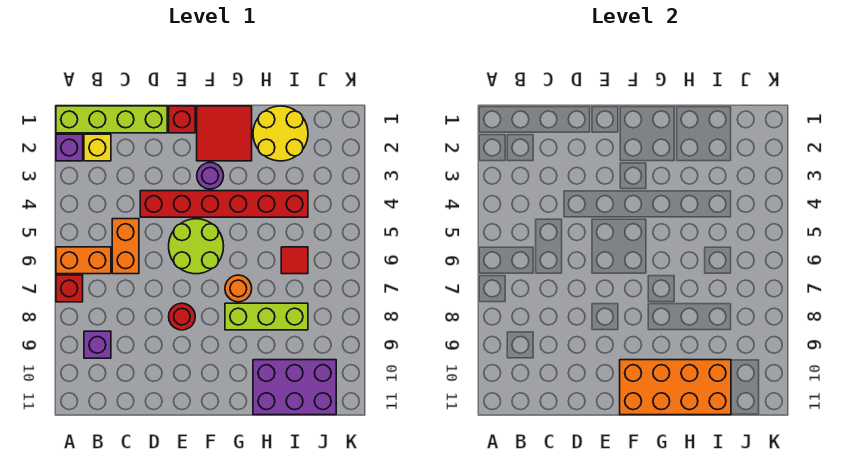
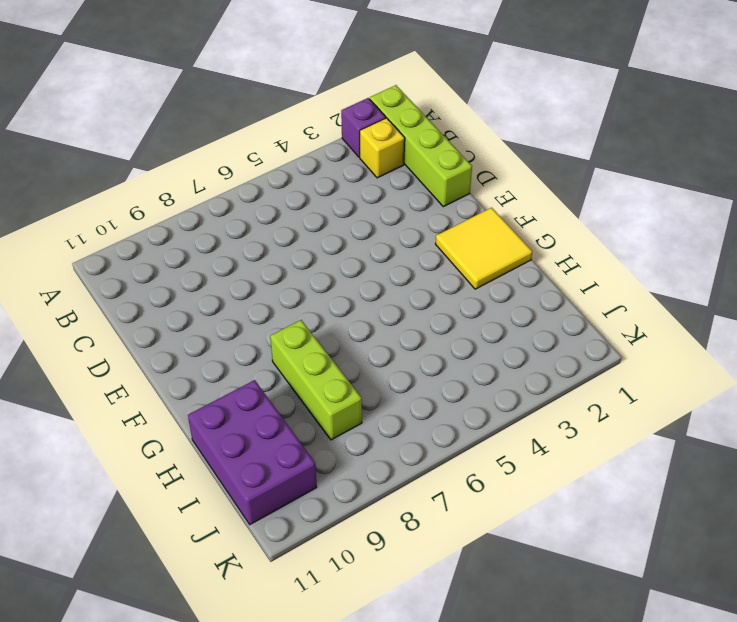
yellow 2x2 tile [435,208,532,289] -> red 2x2 tile [197,106,252,161]
none -> orange 1x2 brick [56,247,111,274]
none -> red 1x1 brick [56,275,83,302]
none -> purple 1x1 brick [84,331,111,358]

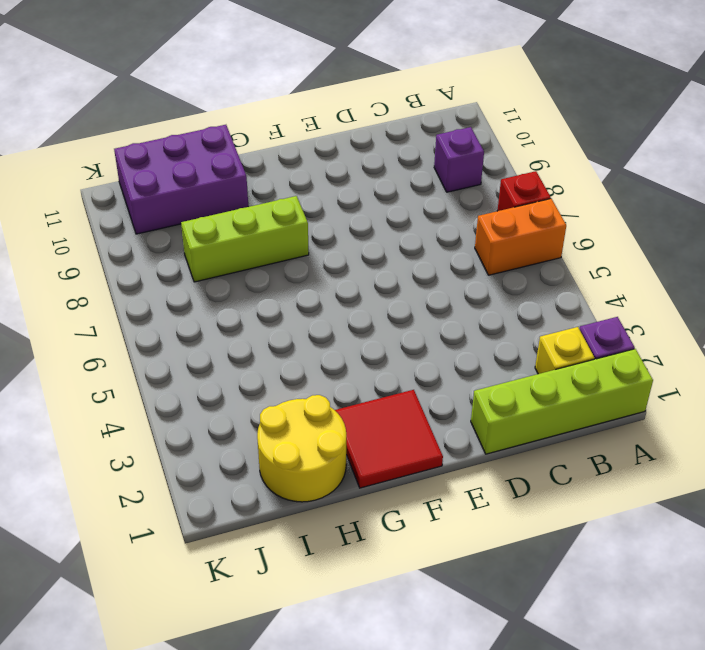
none -> orange 1x2 brick [112,219,139,274]
none -> red 1x6 brick [140,191,308,217]
none -> red 1x1 brick [169,106,195,133]

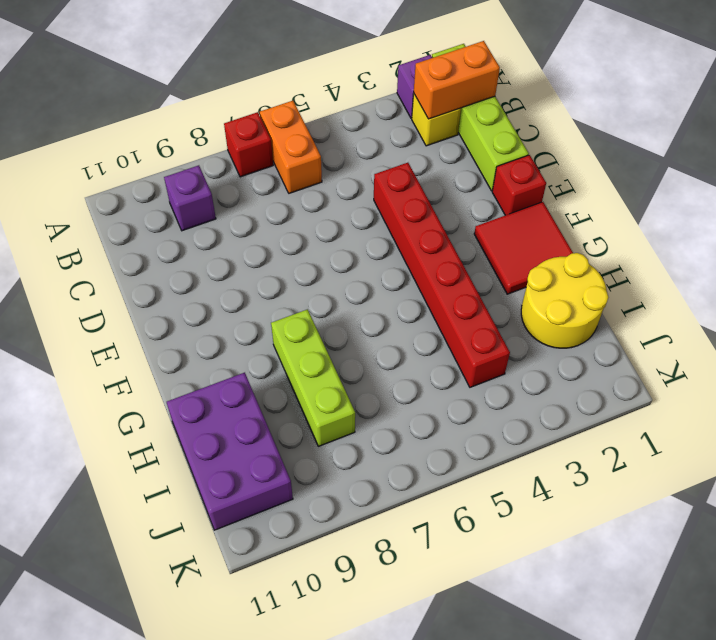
orange 1x2 brick [414,41,500,119] -> orange 1x2 brick moved to [112,219,139,274]
none -> lime 2x2 round brick [169,219,224,274]
none -> red 1x1 round brick [169,303,195,330]
none -> purple 1x1 round brick [197,162,224,189]

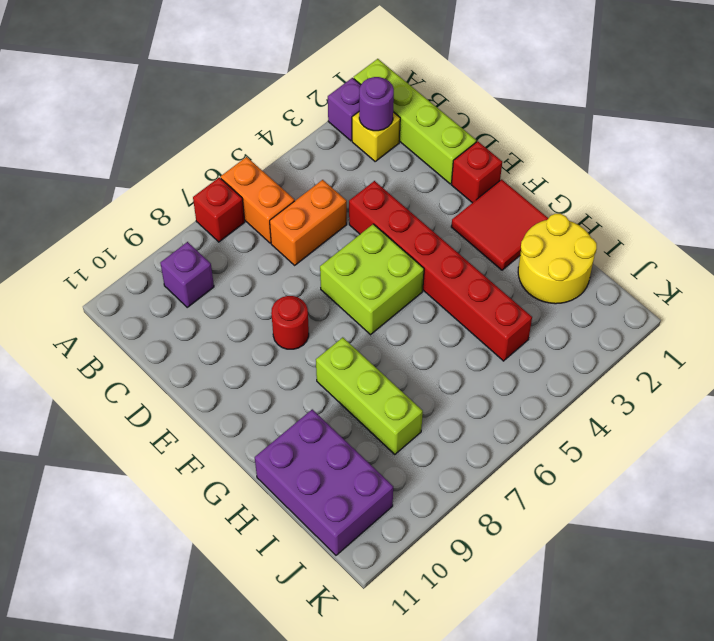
purple 1x1 round brick [359,77,394,131] -> purple 1x1 round brick moved to [197,162,224,189]
lime 2x2 brick [320,224,424,335] -> lime 2x2 round brick [169,219,224,274]
none -> orange 1x1 round brick [225,275,252,302]
none -> red 1x1 tile [281,247,308,274]
none -> orange 2x4 brick [620,360,731,415]

